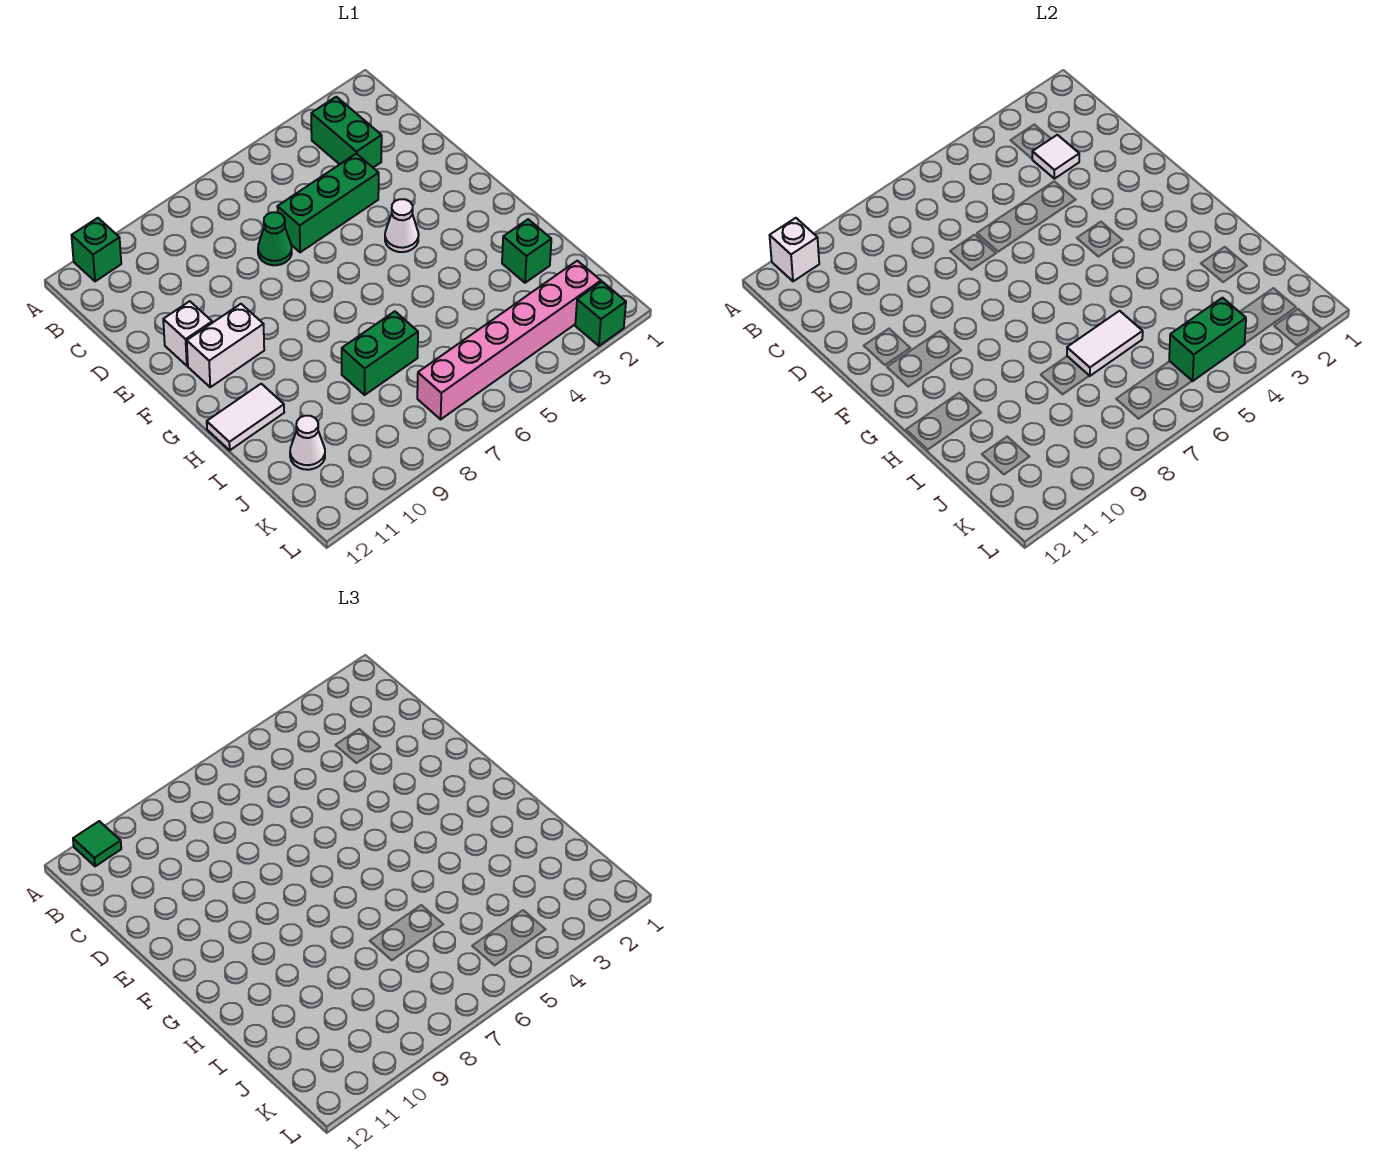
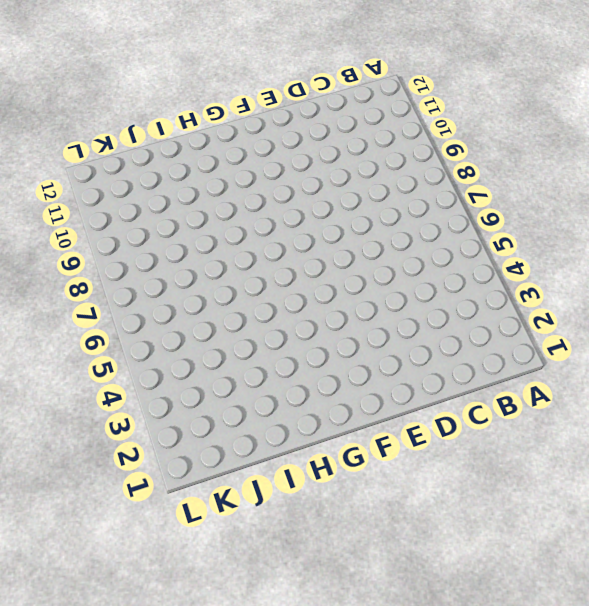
none -> green 1x1 brick [72,218,121,281]
none -> green 1x2 brick [311,97,382,168]
none -> green 1x3 brick [277,154,379,252]

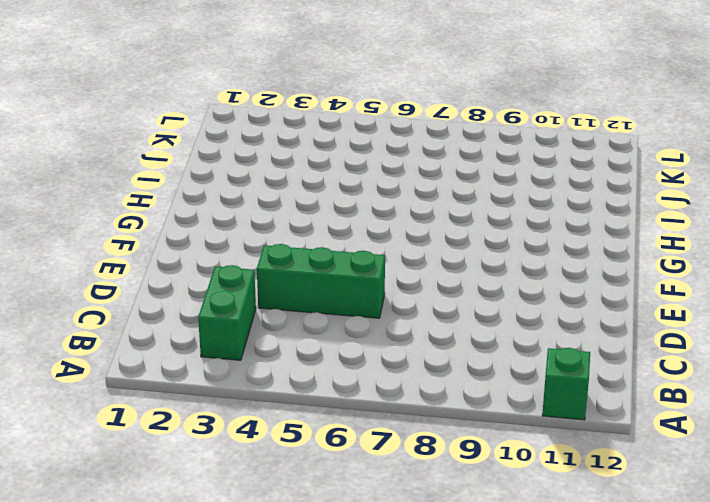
none -> green 1x1 cone [258,212,292,265]
none -> white 1x1 brick [163,301,212,366]
none -> white 1x1 cone [385,199,419,252]

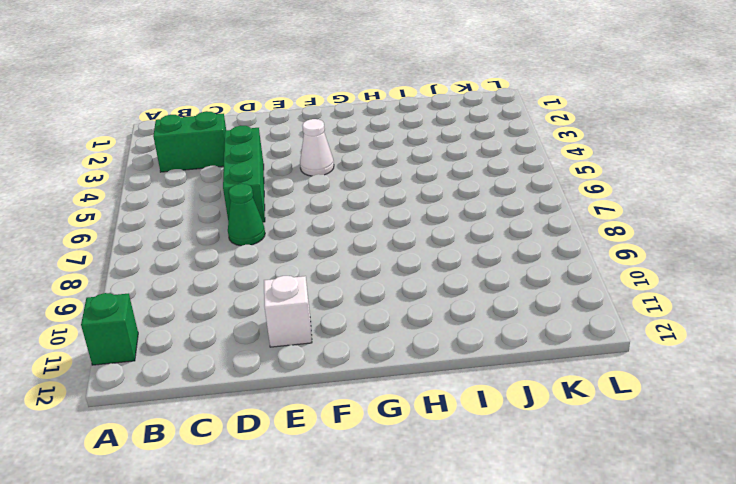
none -> white 1x2 brick [187,304,264,387]
none -> white 1x2 tile [207,384,284,450]
none -> green 1x1 brick [502,219,551,283]

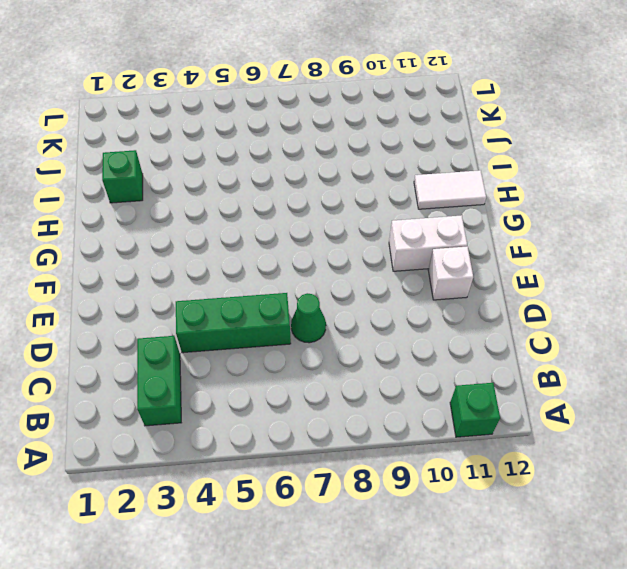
none -> white 1x1 cone [385,199,419,252]
none -> green 1x2 brick [342,311,418,395]
none -> white 1x1 cone [290,416,325,470]

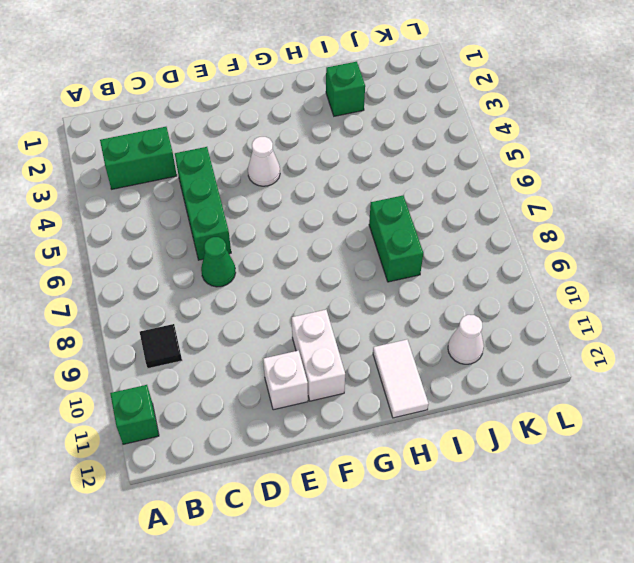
black 1x1 tile [140,324,182,368] -> none
none -> pink 1x6 brick [417,261,601,419]
none -> green 1x1 brick [575,282,626,346]
none -> white 1x1 brick [770,218,819,281]

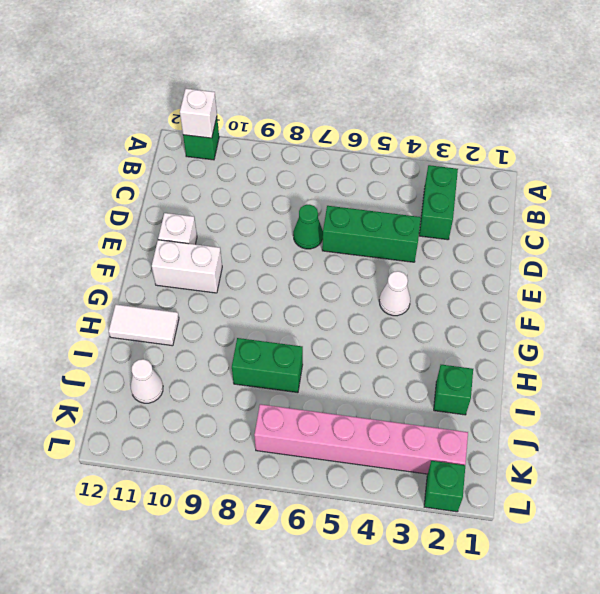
none -> white 1x1 tile [1032,135,1079,179]
none -> white 1x2 tile [1067,311,1143,376]
none -> green 1x2 brick [1169,298,1246,381]

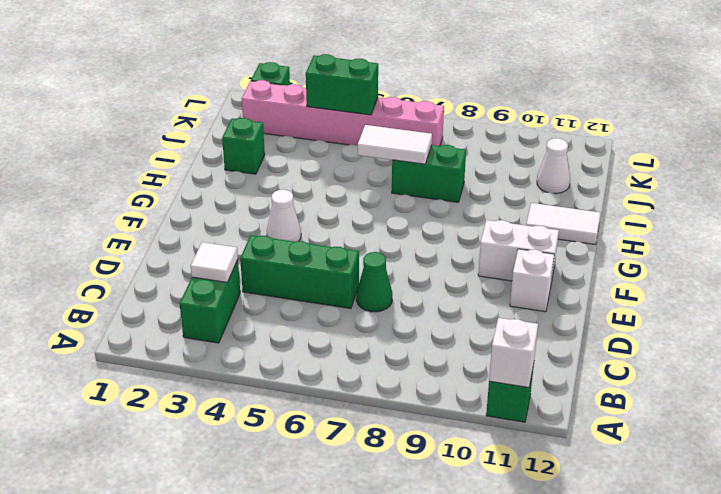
none -> green 1x1 tile [73,821,121,866]

